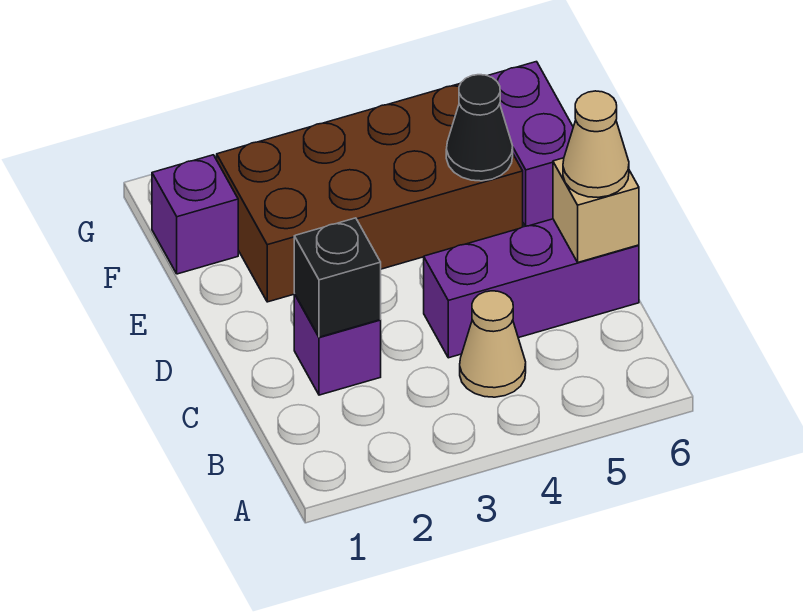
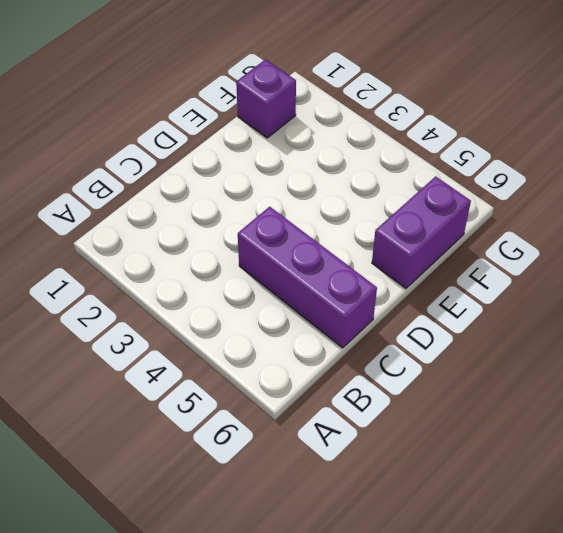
none -> tan 1x1 cone [460,291,526,397]
none -> purple 1x1 brick [294,294,381,395]

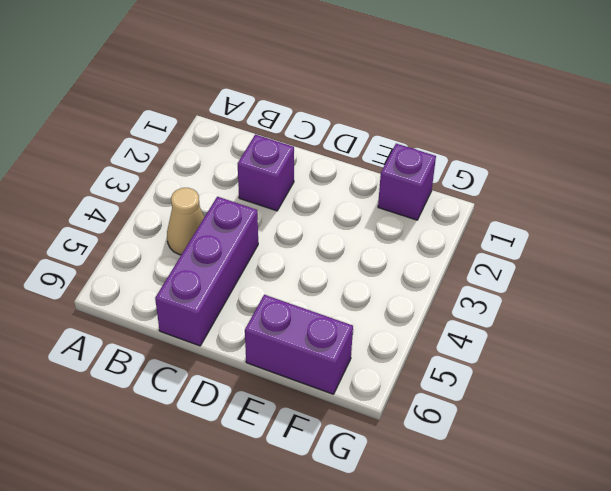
none -> brown 2x4 brick [217,83,523,302]
none -> black 1x1 brick [294,218,381,337]

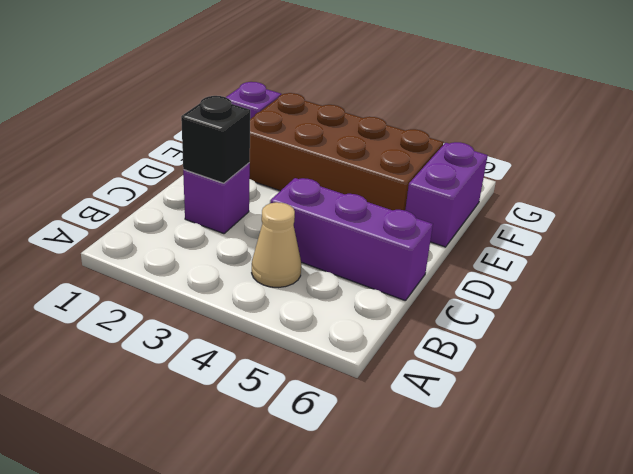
none -> tan 1x1 brick [553,158,639,262]
none -> black 1x1 cone [446,75,513,181]

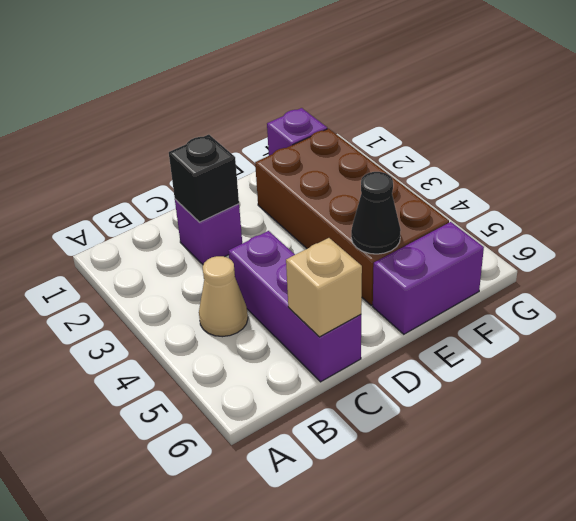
none -> tan 1x1 cone [563,91,629,197]

